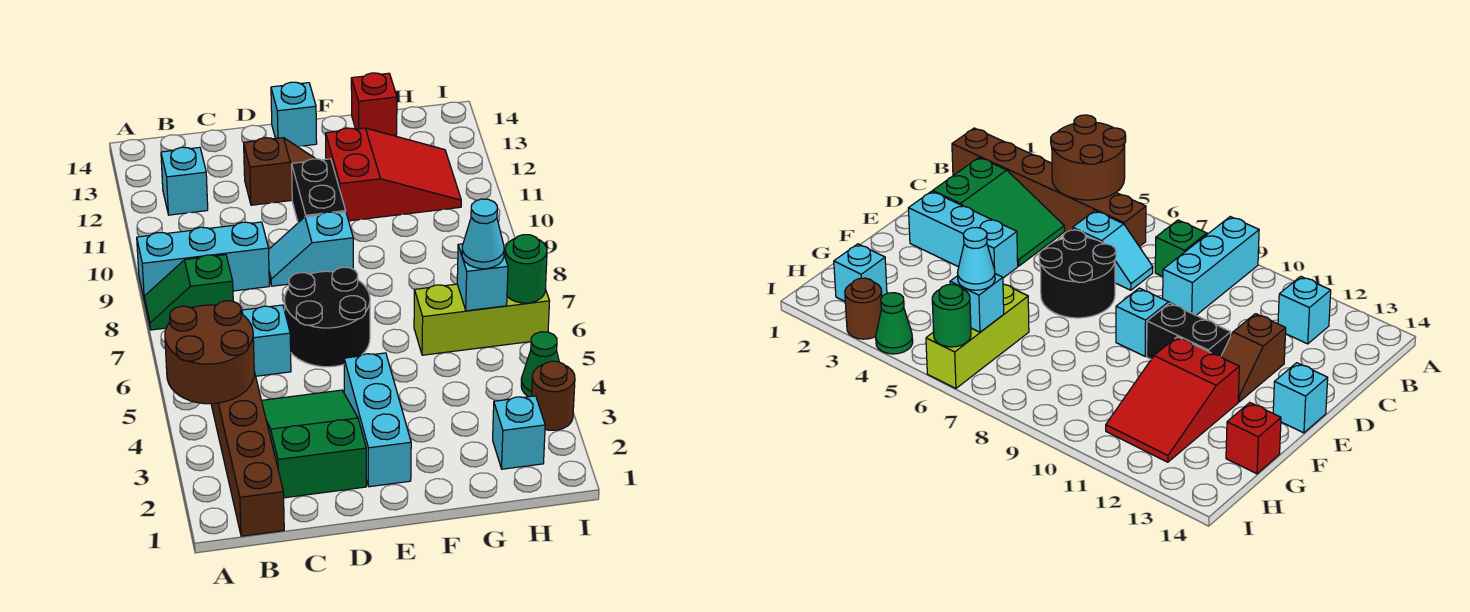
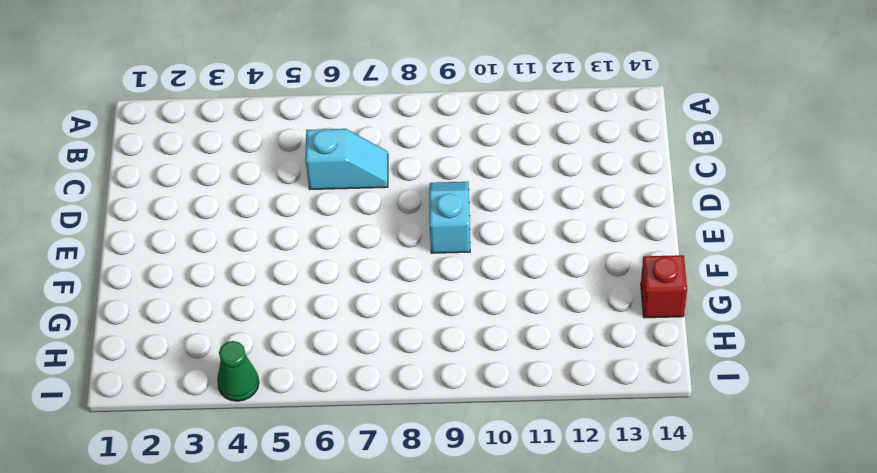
none -> green 1x2 slope [144,255,233,330]
none -> cyan 1x3 brick [137,222,269,302]
none -> brown 1x6 brick [211,372,284,536]

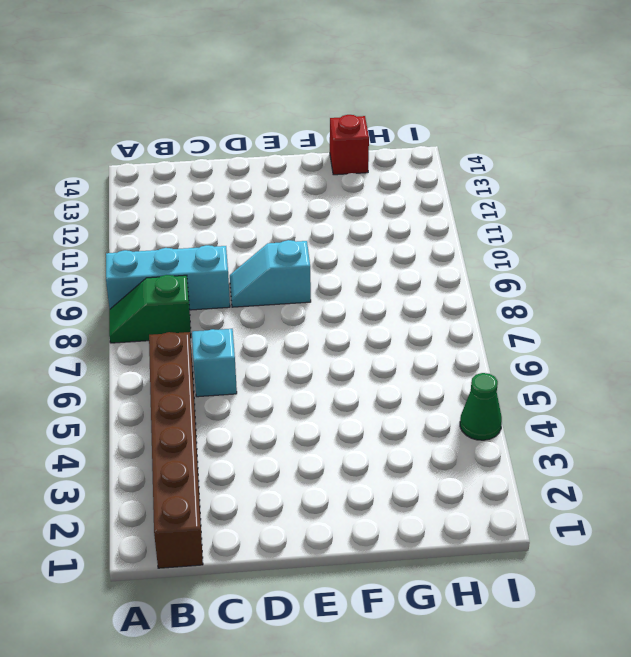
none -> cyan 1x1 brick [161,147,208,215]
none -> green 2x3 slope [262,390,366,498]
none -> black 2x2 round brick [285,267,370,367]

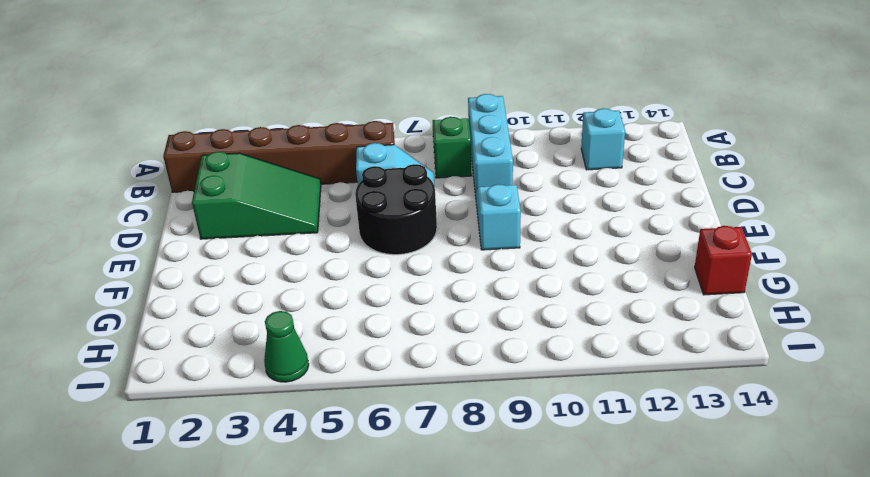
none -> brown 1x2 slope [244,138,315,205]
none -> cyan 1x3 brick [344,353,411,487]
none -> black 1x2 brick [292,159,346,223]

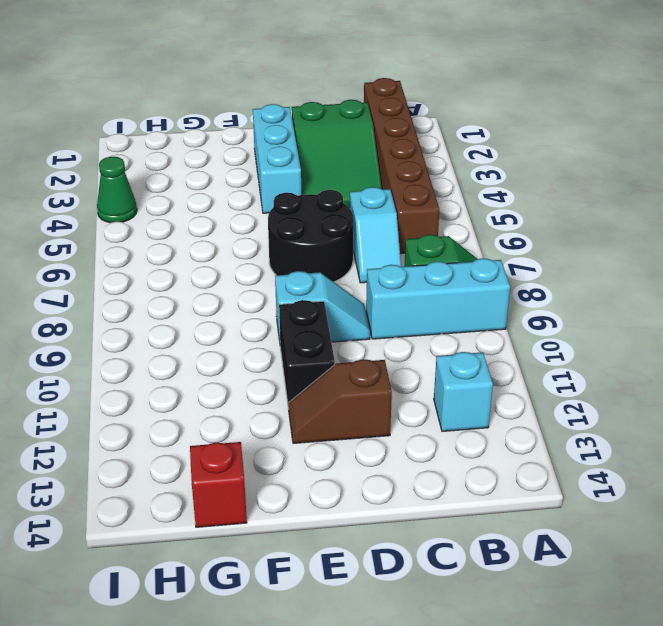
none -> cyan 1x1 brick [271,82,317,146]
none -> red 2x3 slope [326,128,461,221]
none -> lime 1x3 brick [414,284,549,355]

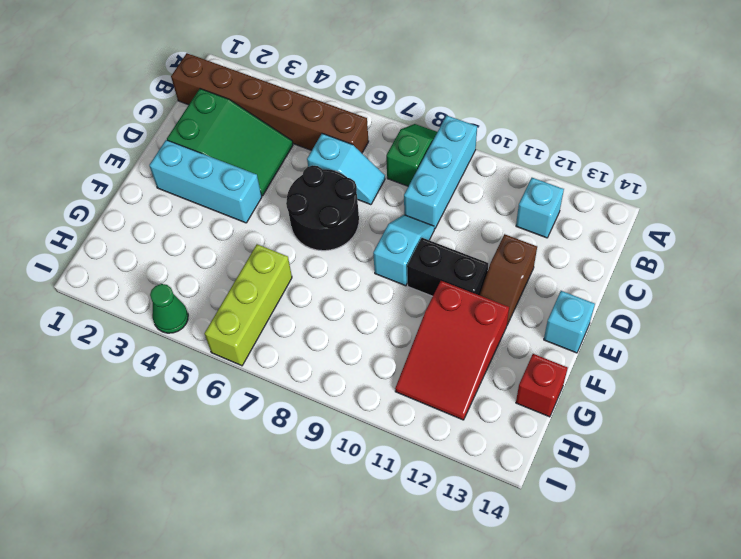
none -> cyan 1x1 brick [493,396,545,469]
none -> brown 1x1 round brick [532,361,575,430]
none -> brown 2x2 round brick [165,301,254,404]

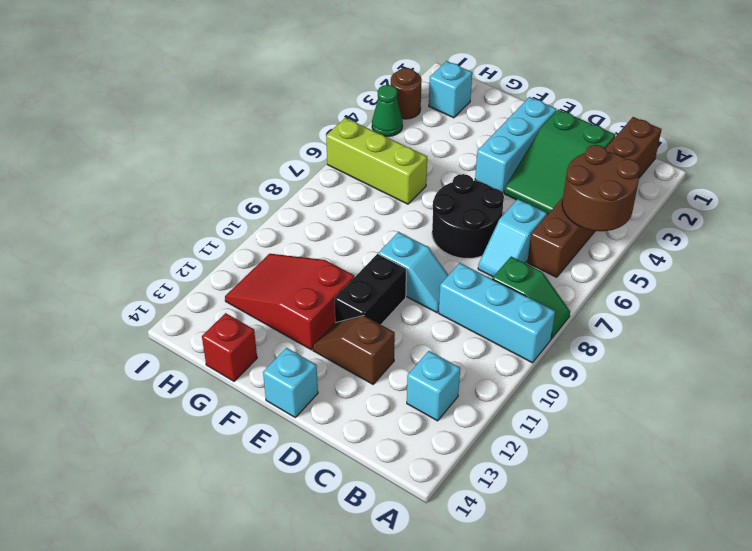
none -> cyan 1x1 brick [457,244,508,311]
none -> green 1x1 round brick [505,235,547,303]
none -> cyan 1x1 cone [462,199,504,269]

